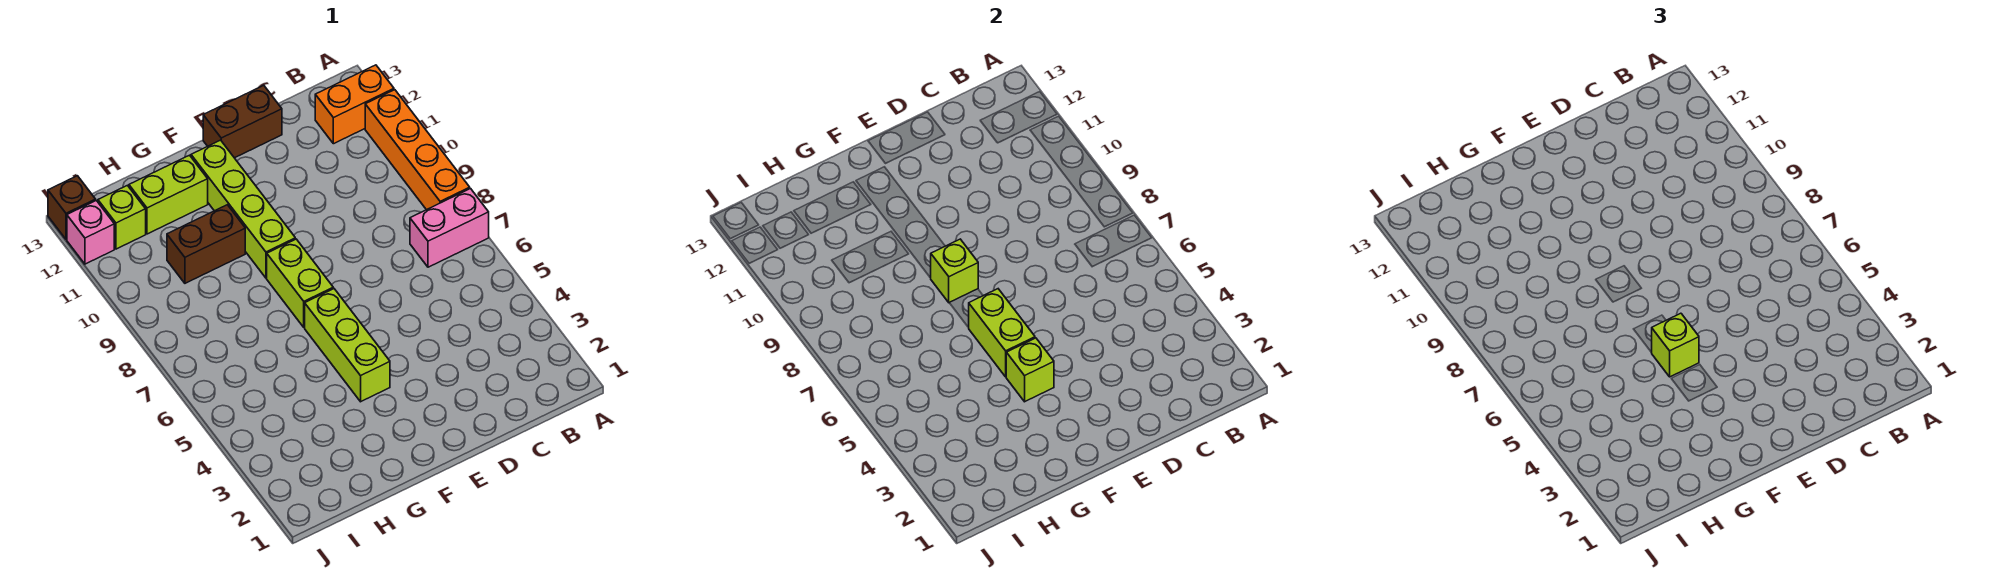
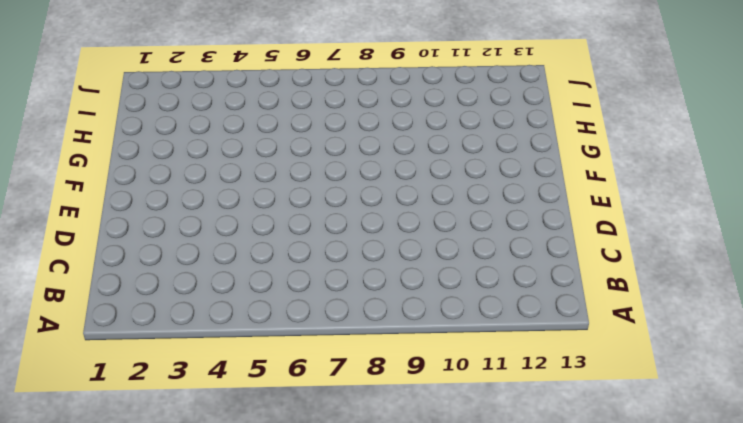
none -> pink 1x2 brick [410,189,489,267]
none -> orange 1x4 brick [365,90,470,210]
none -> orange 1x2 brick [315,65,394,144]

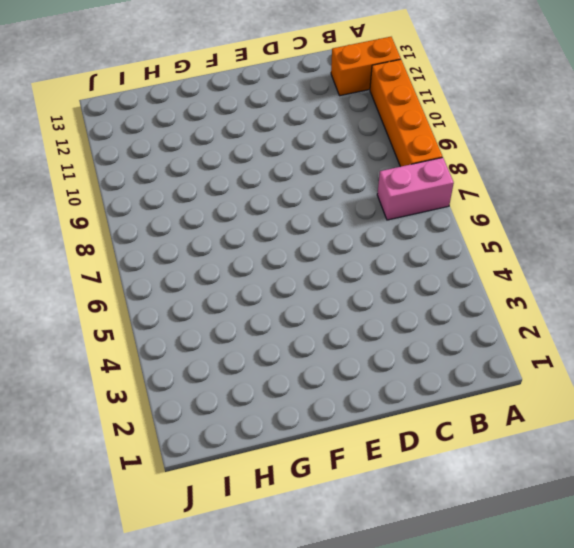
none -> brown 1x2 brick [203,85,282,158]
none -> lime 1x3 brick [305,289,390,402]
none -> lime 1x2 brick [267,239,333,327]

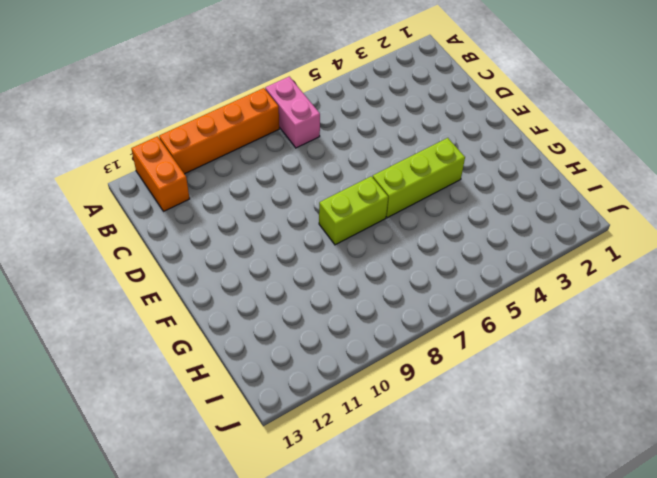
none -> brown 1x2 brick [203,85,282,158]
none -> lime 1x4 brick [191,140,295,278]
none -> brown 1x2 brick [167,205,245,283]

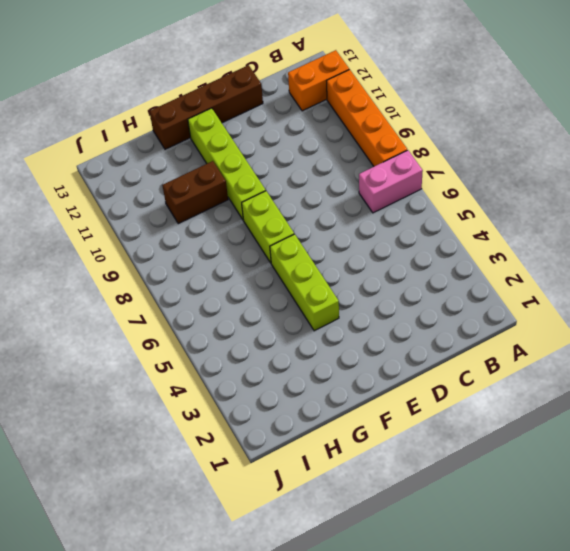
brown 1x4 brick [150,65,263,149] -> brown 1x2 brick [203,85,282,158]
none -> lime 1x2 brick [129,155,208,234]
none -> lime 1x1 brick [98,185,146,249]
none -> pink 1x1 brick [67,201,114,264]

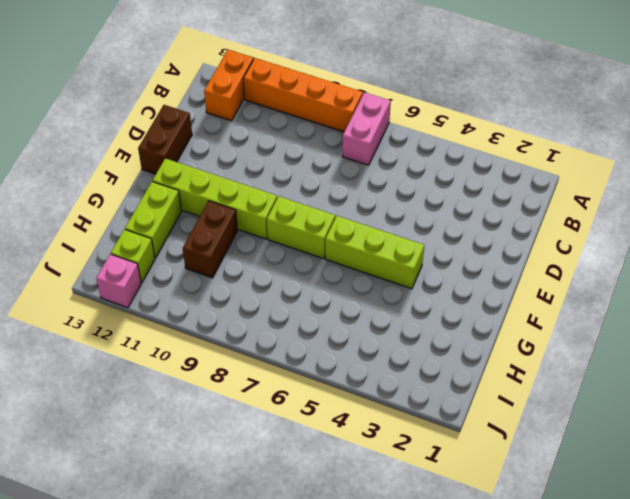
none -> brown 1x1 brick [48,176,96,239]
none -> lime 1x1 brick [1006,338,1054,402]
none -> lime 1x2 brick [969,289,1035,377]

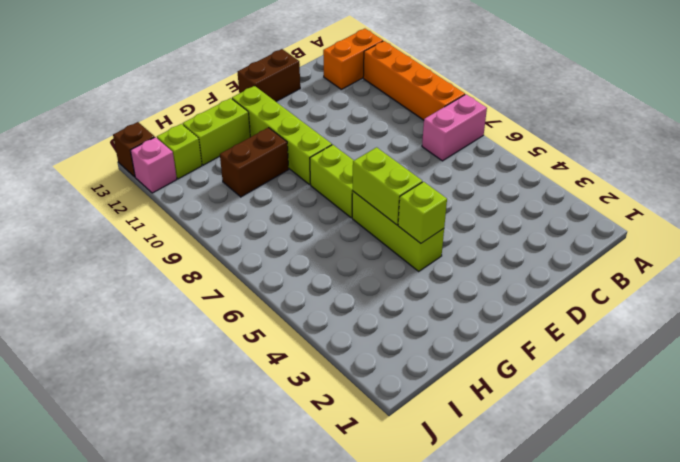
none -> lime 1x1 brick [931,239,978,303]
none -> lime 1x1 brick [1651,313,1699,377]

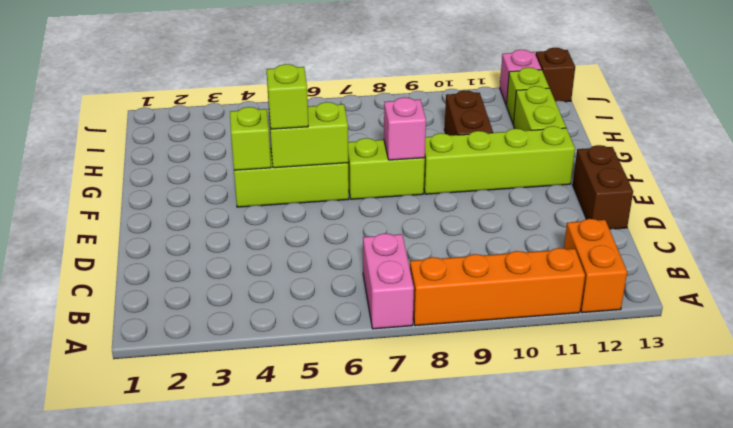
pink 1x1 brick [384,97,426,160] -> lime 1x1 brick [931,239,978,303]

